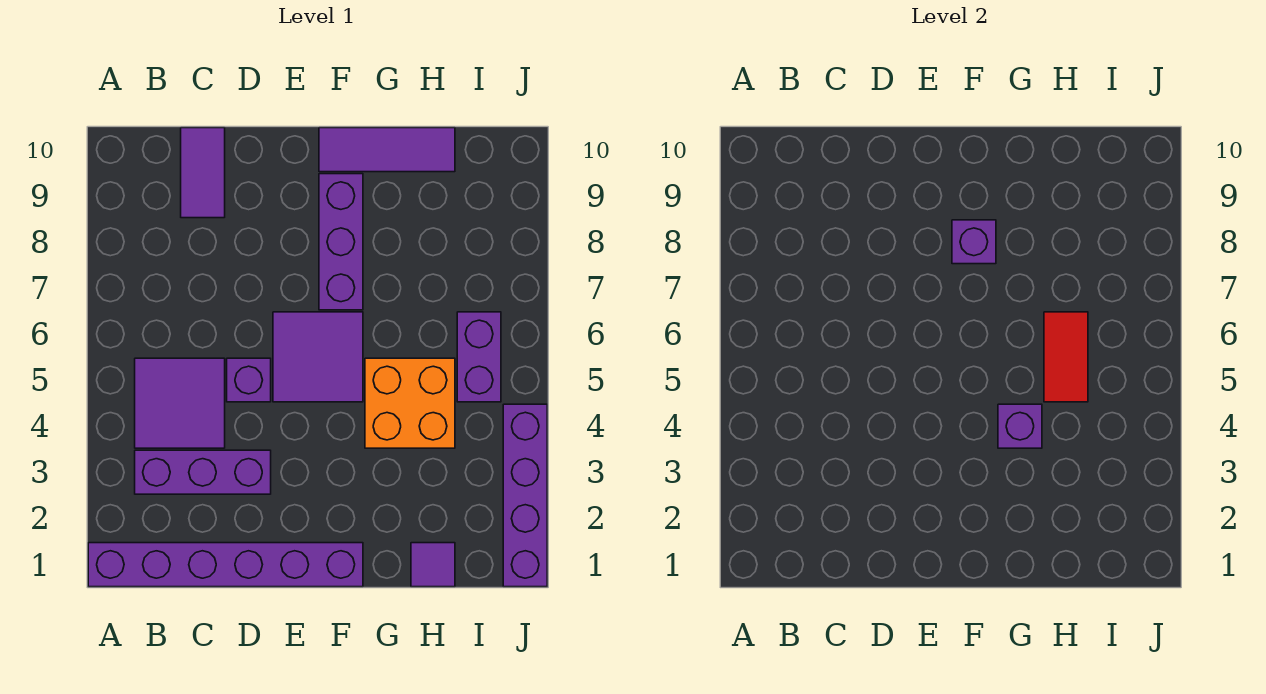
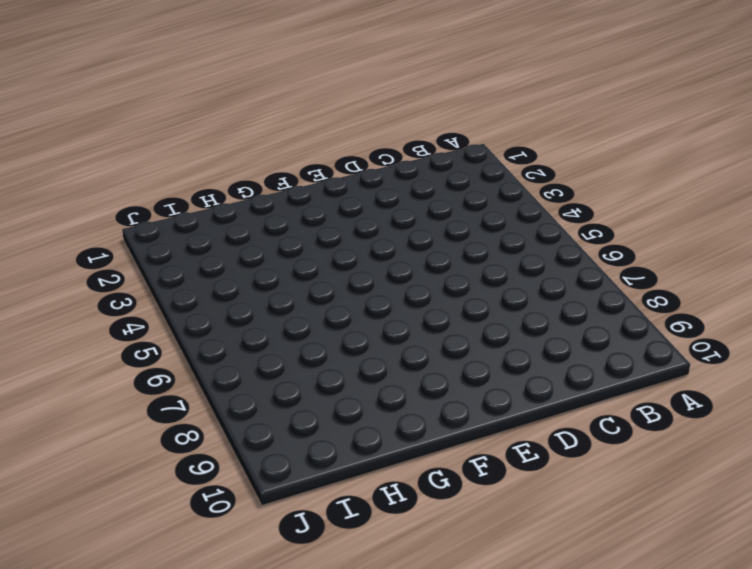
none -> purple 1x6 brick [88,543,363,587]
none -> purple 1x3 brick [135,450,271,494]
none -> purple 2x2 tile [135,358,225,448]

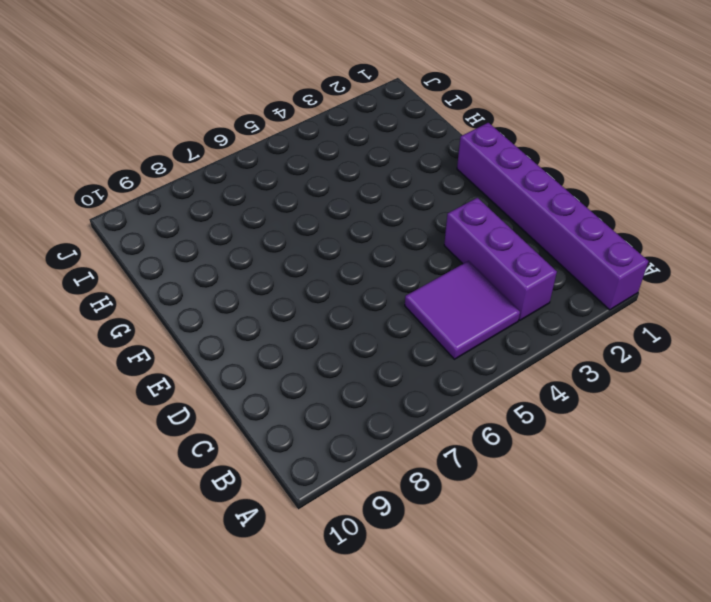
none -> purple 1x2 tile [181,128,225,218]
none -> purple 1x1 brick [227,358,271,402]
none -> purple 2x2 tile [273,312,363,402]

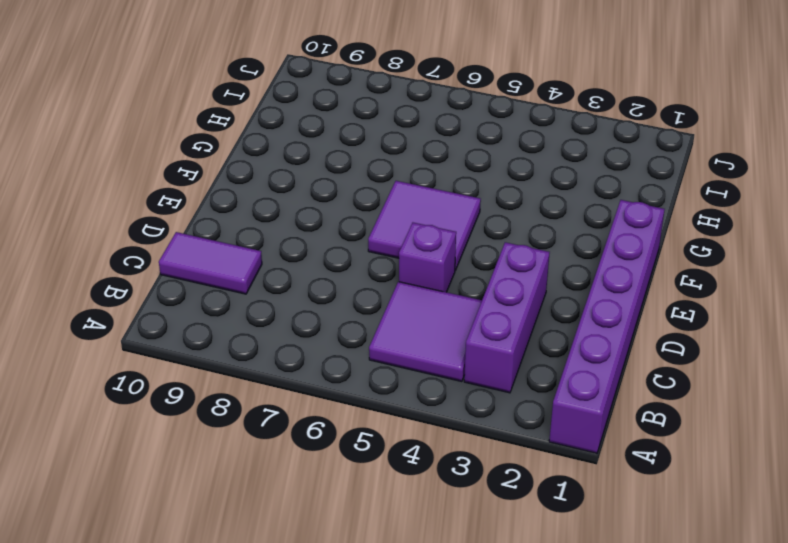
none -> purple 1x3 brick [319,174,363,310]
none -> purple 1x3 tile [319,128,455,172]
none -> orange 2x2 brick [365,358,455,448]

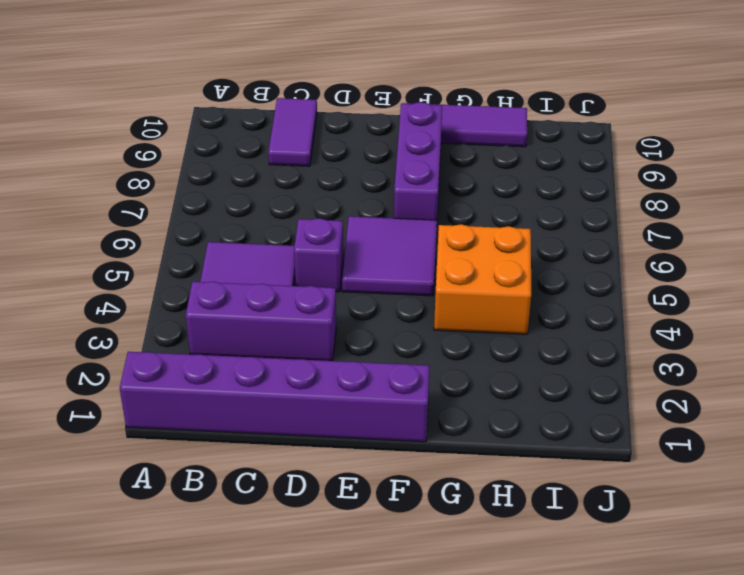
none -> purple 1x1 tile [411,543,455,587]
none -> purple 1x2 brick [457,312,501,402]
none -> purple 1x4 brick [503,404,547,587]

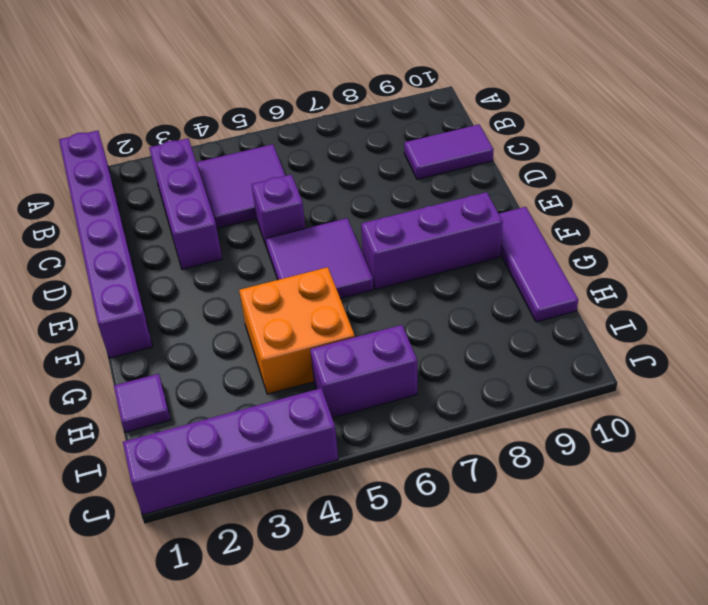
none -> purple 1x1 brick [952,220,996,264]
none -> purple 1x1 brick [998,404,1042,448]
none -> red 1x2 tile [1044,312,1088,402]

